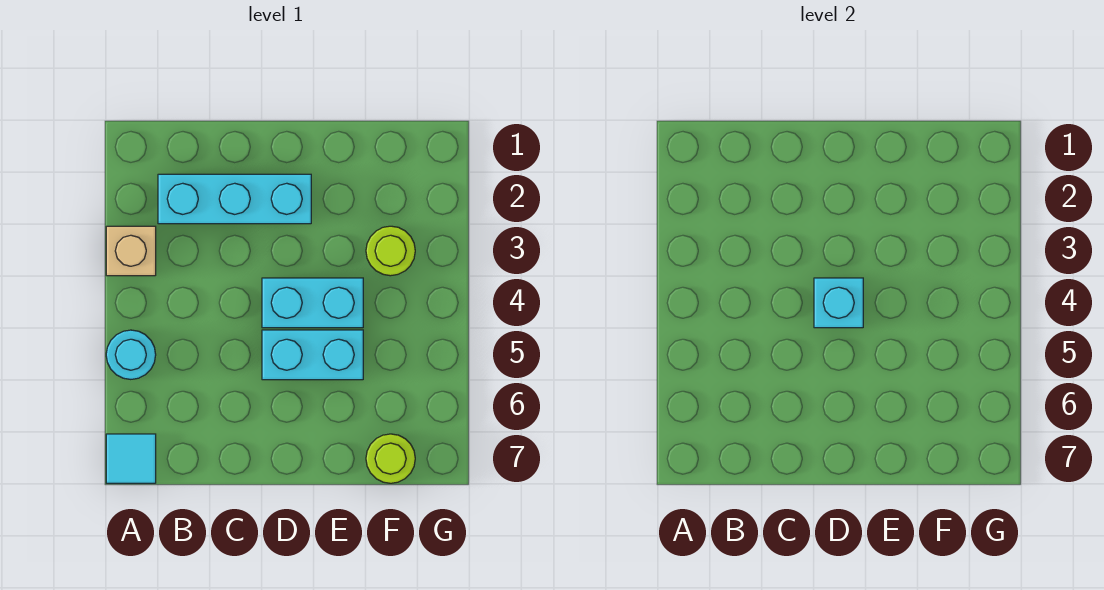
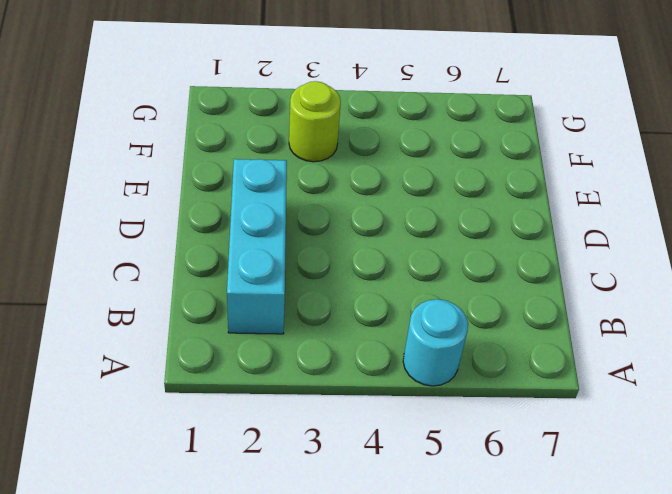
none -> tan 1x1 brick [106,226,156,276]
none -> cyan 1x1 tile [106,434,156,483]

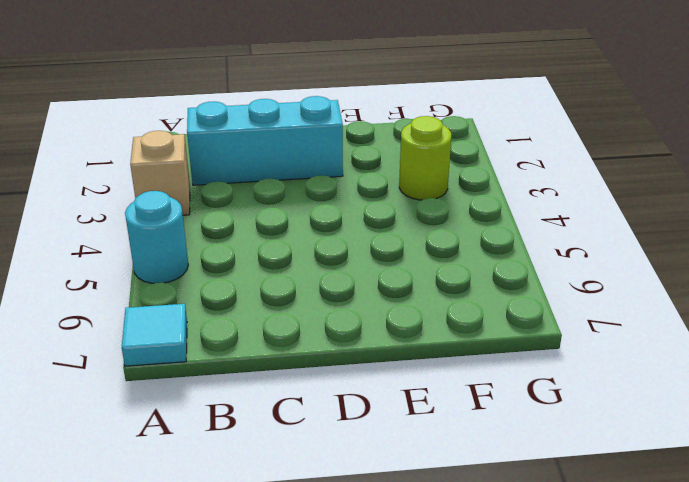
none -> cyan 1x2 brick [262,278,363,328]
none -> cyan 1x2 brick [262,330,363,380]

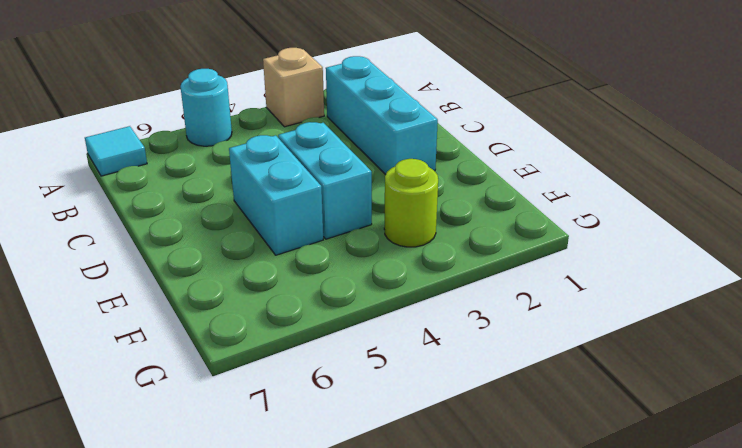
none -> lime 1x1 round brick [366,434,415,483]
none -> cyan 1x1 brick [814,278,863,328]

